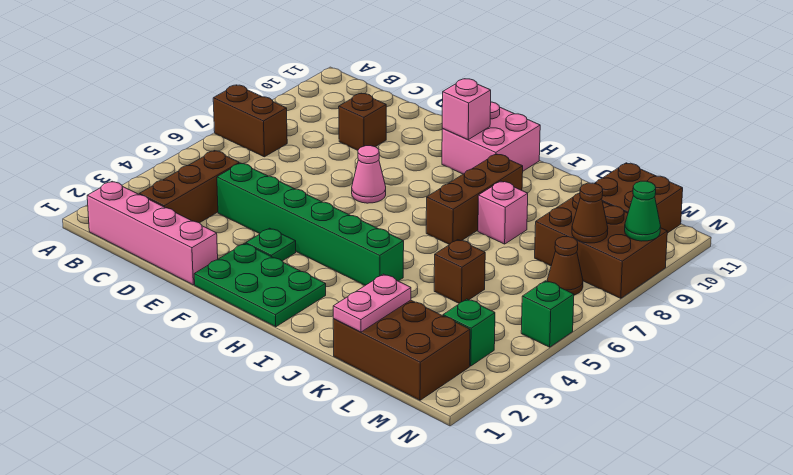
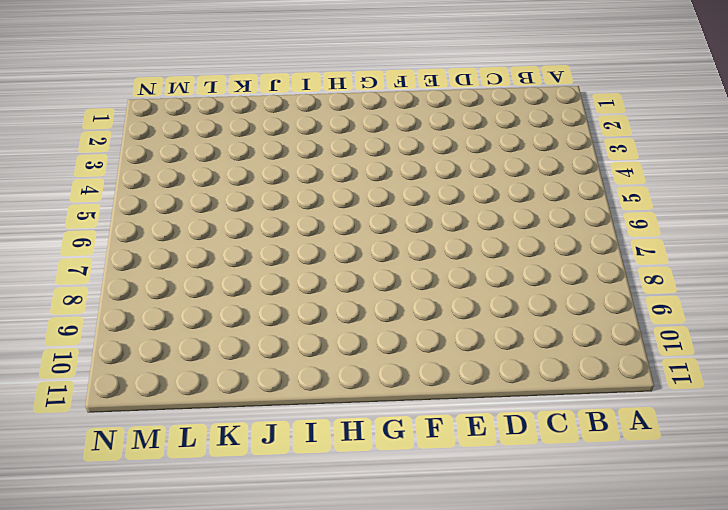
none -> brown 1x2 brick [213,85,287,157]
none -> pink 1x4 brick [87,181,218,285]
none -> brown 1x3 brick [139,151,239,223]

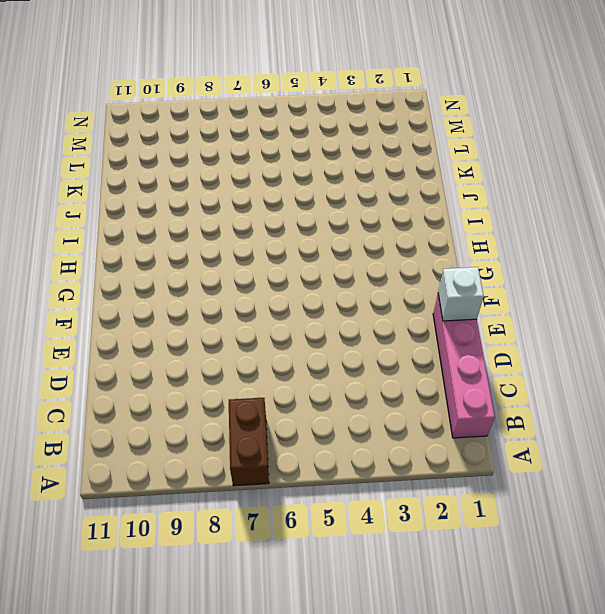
white 1x1 brick [438,267,484,321] -> none
none -> brown 1x3 brick [139,151,239,223]
none -> green 1x6 brick [217,163,404,285]
none -> brown 1x1 brick [339,93,386,150]

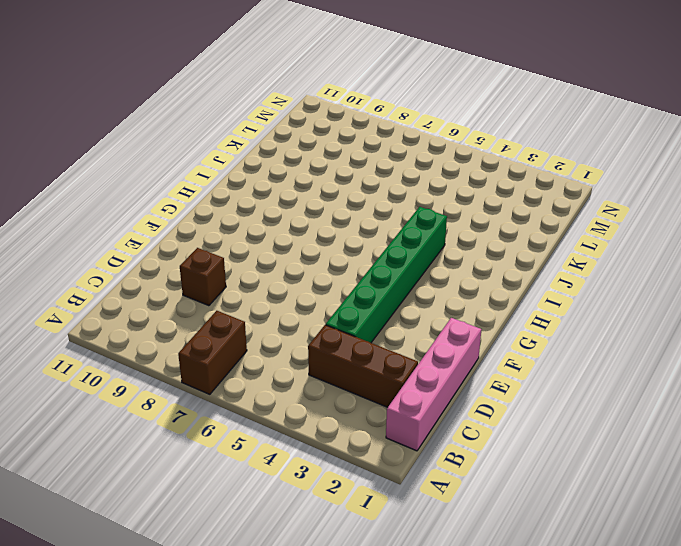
none -> green 2x3 plate [194,243,326,327]
none -> green 1x1 plate [246,228,296,261]
none -> pink 1x1 cone [352,146,386,203]

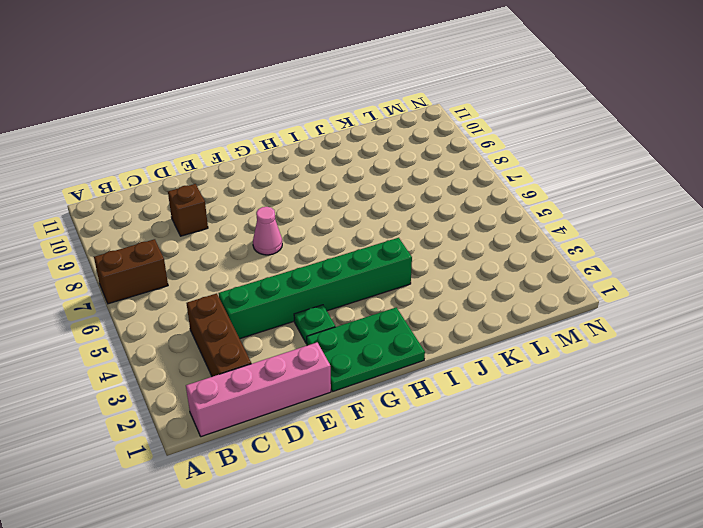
none -> pink 2x2 brick [442,102,540,174]
none -> brown 1x3 brick [426,154,523,245]
none -> pink 1x1 brick [478,181,528,244]

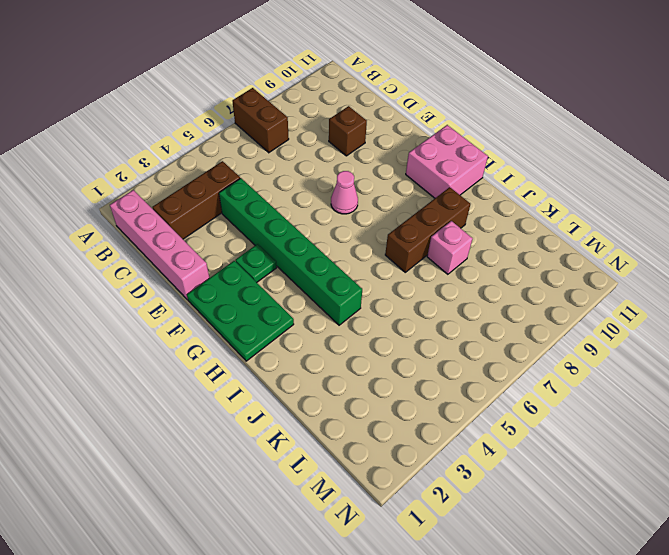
none -> brown 2x3 brick [333,300,470,400]
none -> brown 1x1 brick [434,240,485,303]
none -> brown 2x3 brick [535,193,667,298]

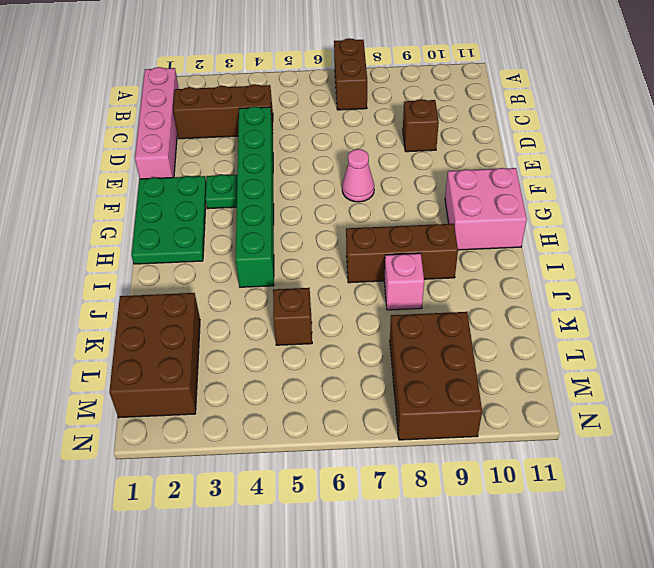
none -> brown 2x2 brick [595,163,683,233]
none -> green 1x1 brick [443,299,495,366]
none -> brown 1x1 cone [547,237,583,295]

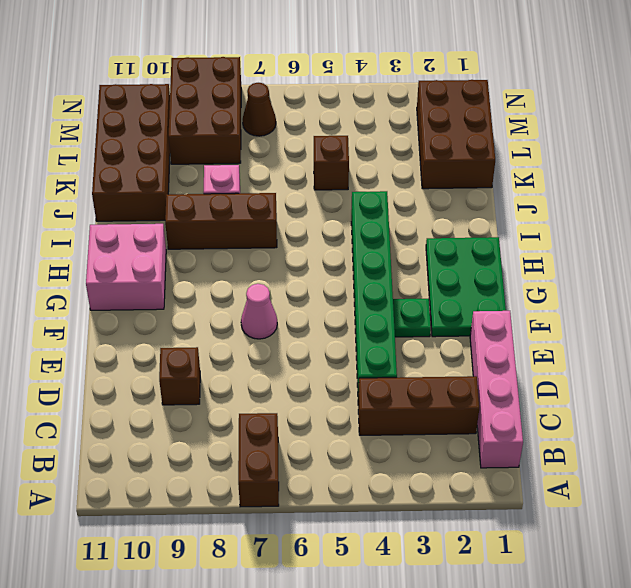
brown 2x4 brick [92,84,170,221] -> brown 2x2 brick [595,163,683,233]
none -> green 1x1 brick [443,299,495,366]
none -> green 1x1 brick [521,281,574,347]
none -> pink 1x1 brick [442,79,491,140]

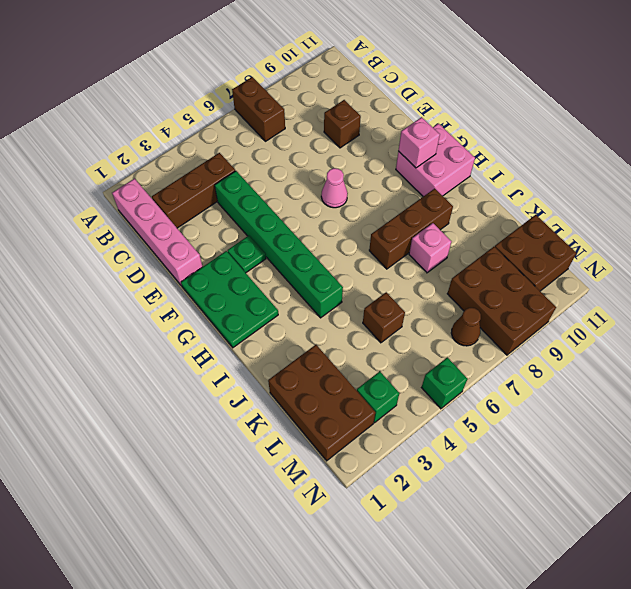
none -> pink 1x2 plate [333,274,411,332]
none -> brown 1x1 cone [572,183,608,243]
none -> green 1x1 cone [625,181,661,241]

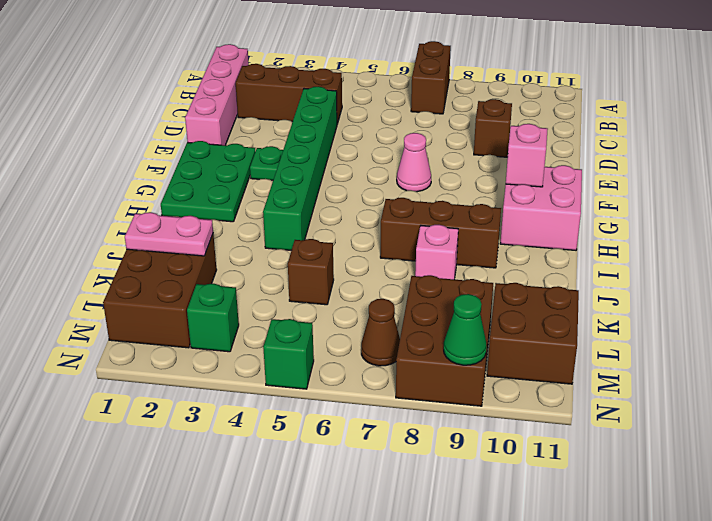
none -> brown 1x1 cone [572,183,608,243]

